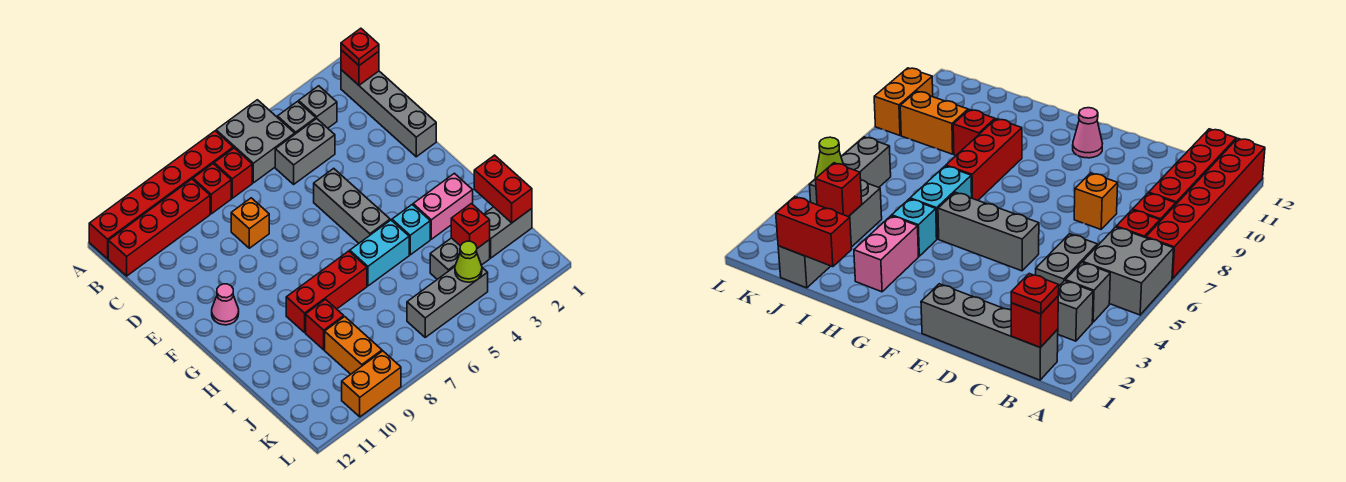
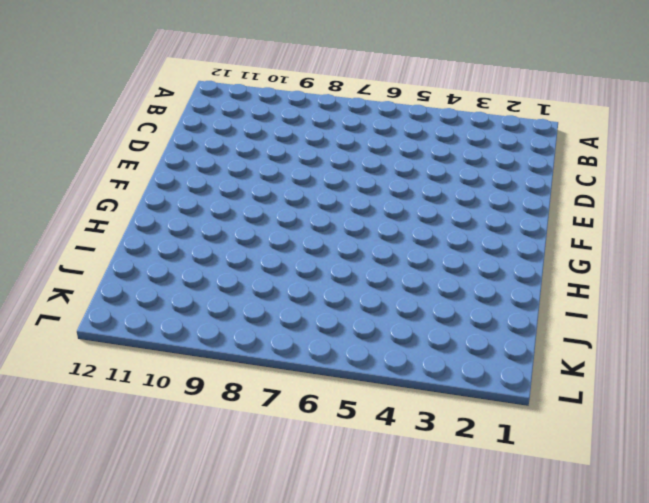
none -> grey 2x2 brick [216,100,295,183]
none -> red 1x6 brick [89,131,233,259]
none -> grey 1x4 brick [341,70,436,157]

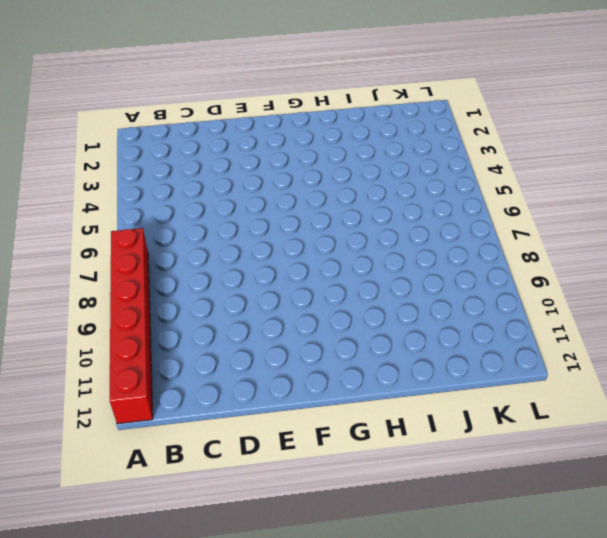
none -> grey 2x2 brick [216,100,295,183]
none -> grey 1x4 brick [341,70,436,157]
none -> grey 1x1 brick [299,86,337,128]

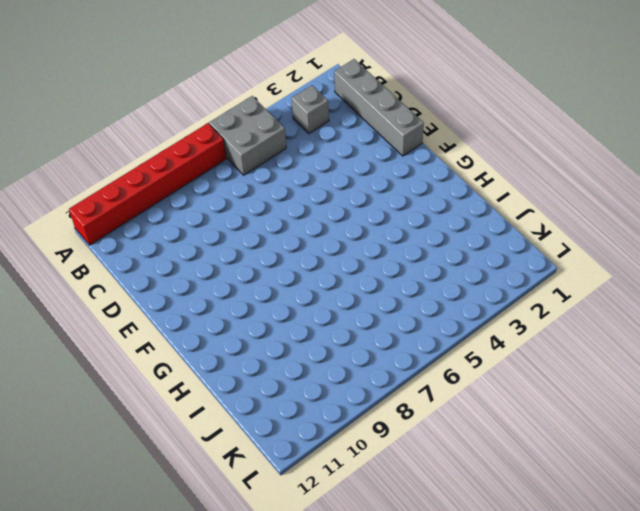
none -> grey 1x1 brick [277,101,316,134]
none -> red 1x1 brick [214,148,252,198]
none -> red 1x1 brick [193,164,231,214]

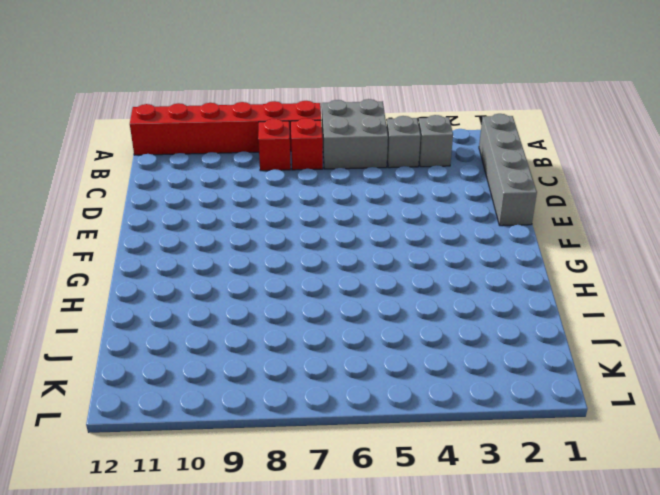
none -> red 1x4 brick [108,179,210,276]
none -> grey 1x2 brick [275,119,335,184]
none -> orange 1x1 brick [231,198,269,248]

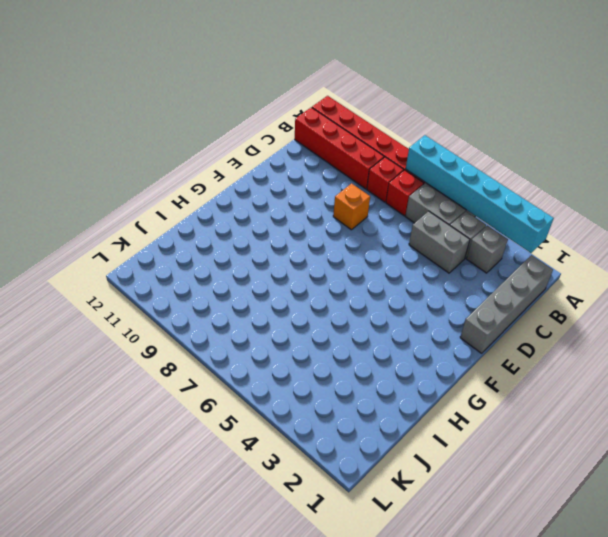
cyan 1x6 brick [406,135,554,253] -> none
none -> grey 1x3 brick [314,168,390,243]
none -> pink 1x1 cone [212,284,239,325]
none -> pink 1x2 brick [413,173,473,239]

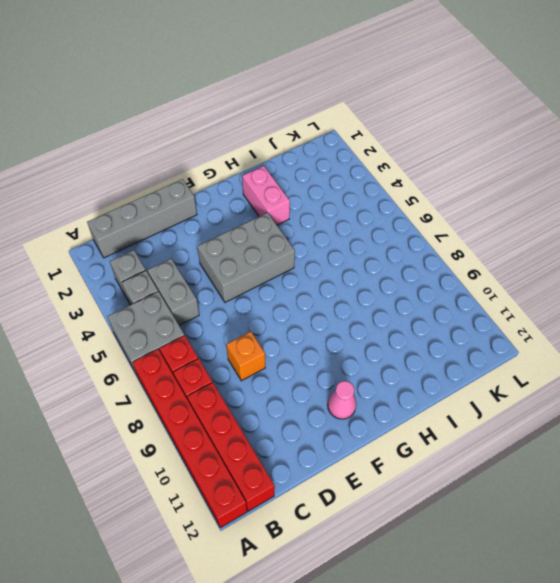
grey 2x3 brick [197,213,295,302] -> grey 1x3 brick [314,168,390,243]
none -> cyan 1x1 brick [392,205,430,255]
none -> cyan 1x2 brick [350,220,409,286]
none -> red 1x3 brick [286,251,367,332]

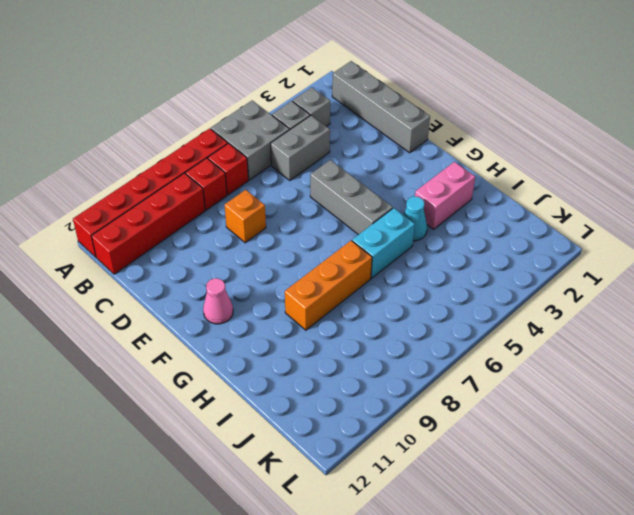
cyan 1x1 cone [403,196,427,241] -> cyan 1x1 brick [392,205,430,255]
orange 1x3 brick [285,241,372,330] -> red 1x3 brick [286,251,367,332]
none -> red 1x1 brick [306,299,344,350]
none -> grey 1x2 brick [484,207,532,258]
none -> grey 1x2 brick [430,238,490,279]

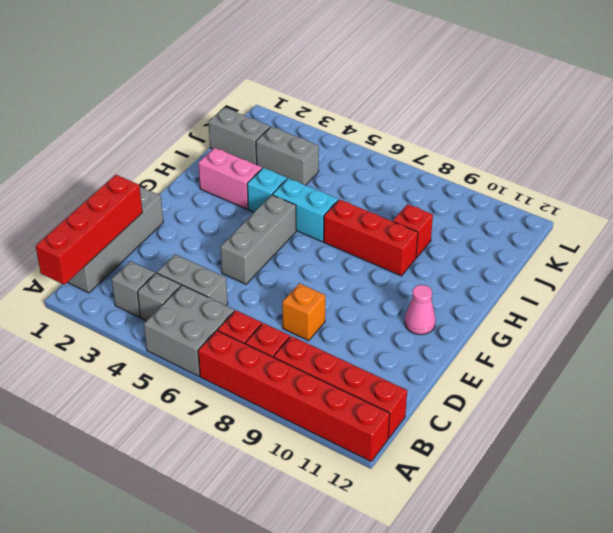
red 1x4 brick [36,175,142,285] -> red 1x1 brick [341,50,379,85]
none -> orange 1x2 brick [325,317,382,374]
none -> grey 1x3 brick [407,267,488,337]
none -> orange 1x2 brick [342,351,401,417]

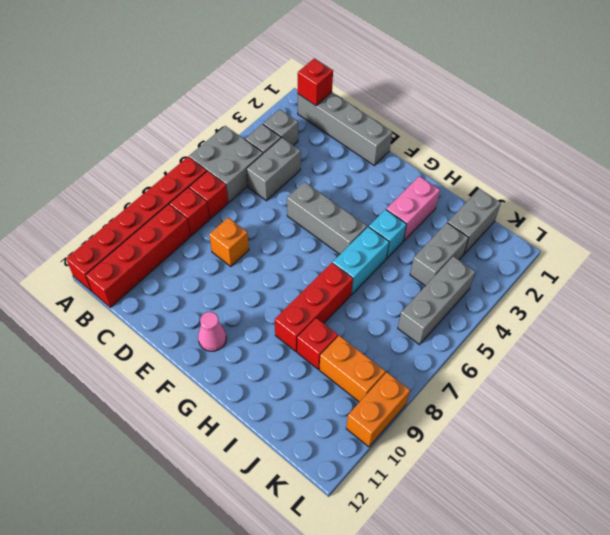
none -> red 1x2 brick [474,155,532,223]
none -> red 1x1 brick [451,204,490,248]
none -> lime 1x1 cone [455,241,482,282]

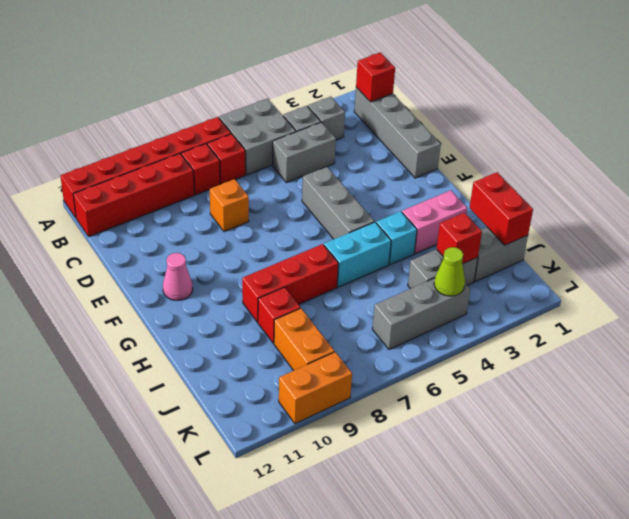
none -> red 1x1 plate [341,28,379,65]

